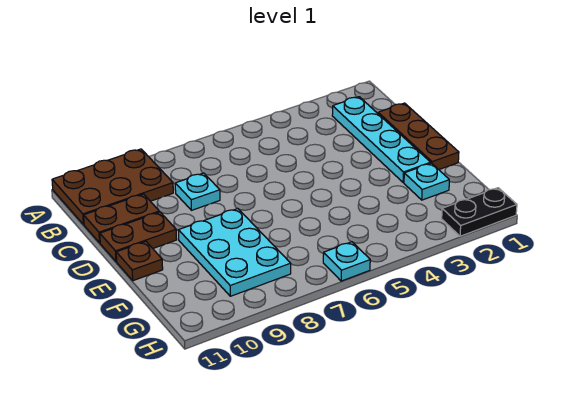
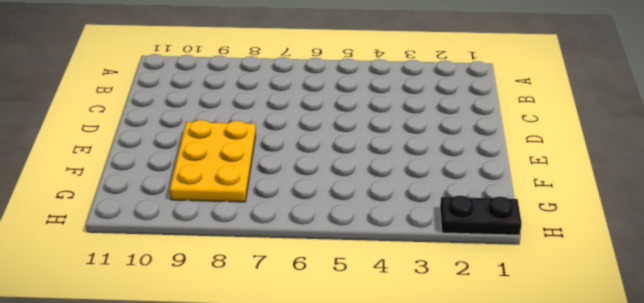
yellow 2x3 plate [170,120,256,202] -> cyan 2x3 plate [179,208,291,296]
none -> brown 2x3 plate [52,149,173,225]
none -> cyan 1x4 plate [332,97,431,183]

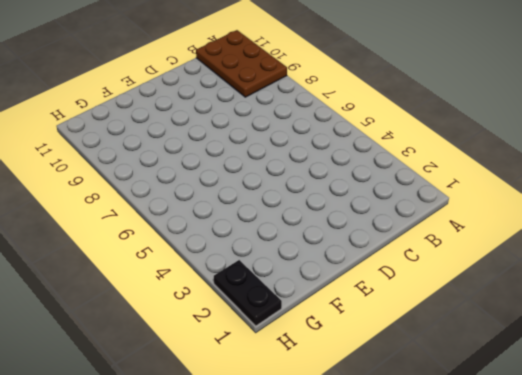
none -> cyan 1x4 plate [332,97,431,183]
none -> brown 1x3 plate [378,103,459,169]

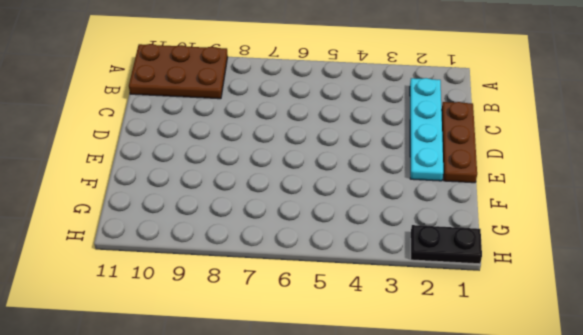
none -> cyan 1x1 plate [175,173,220,210]
none -> brown 1x2 plate [84,194,159,243]

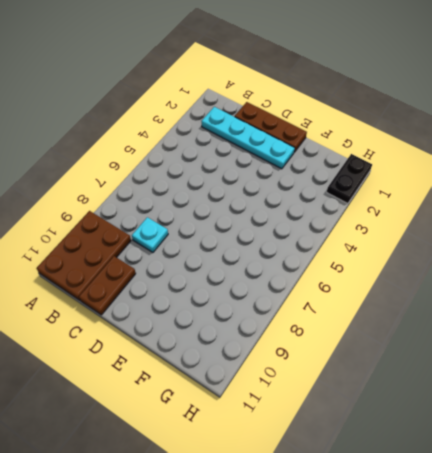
none -> brown 1x2 plate [100,212,177,262]
none -> cyan 2x3 plate [179,208,291,296]

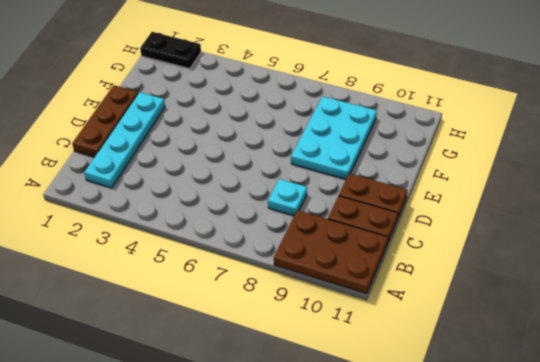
none -> brown 1x1 plate [116,241,163,281]
none -> cyan 1x1 plate [404,163,449,200]

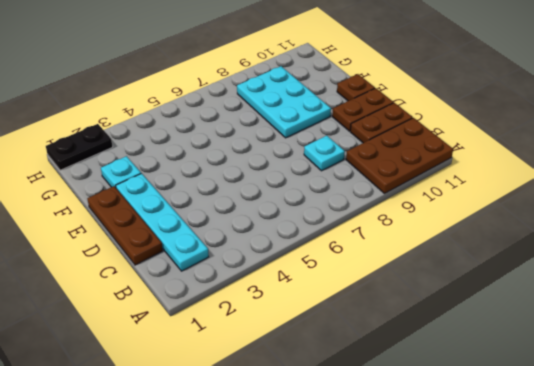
none -> cyan 1x1 plate [323,242,370,281]

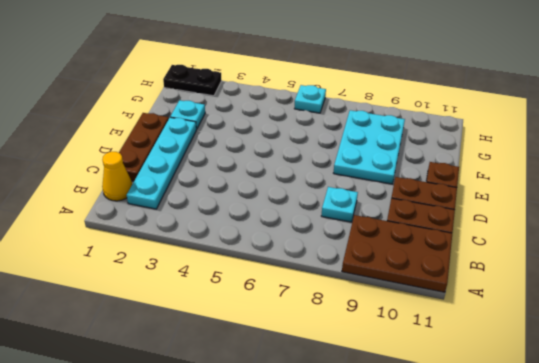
yellow 1x1 cone [102,152,132,201] -> none

